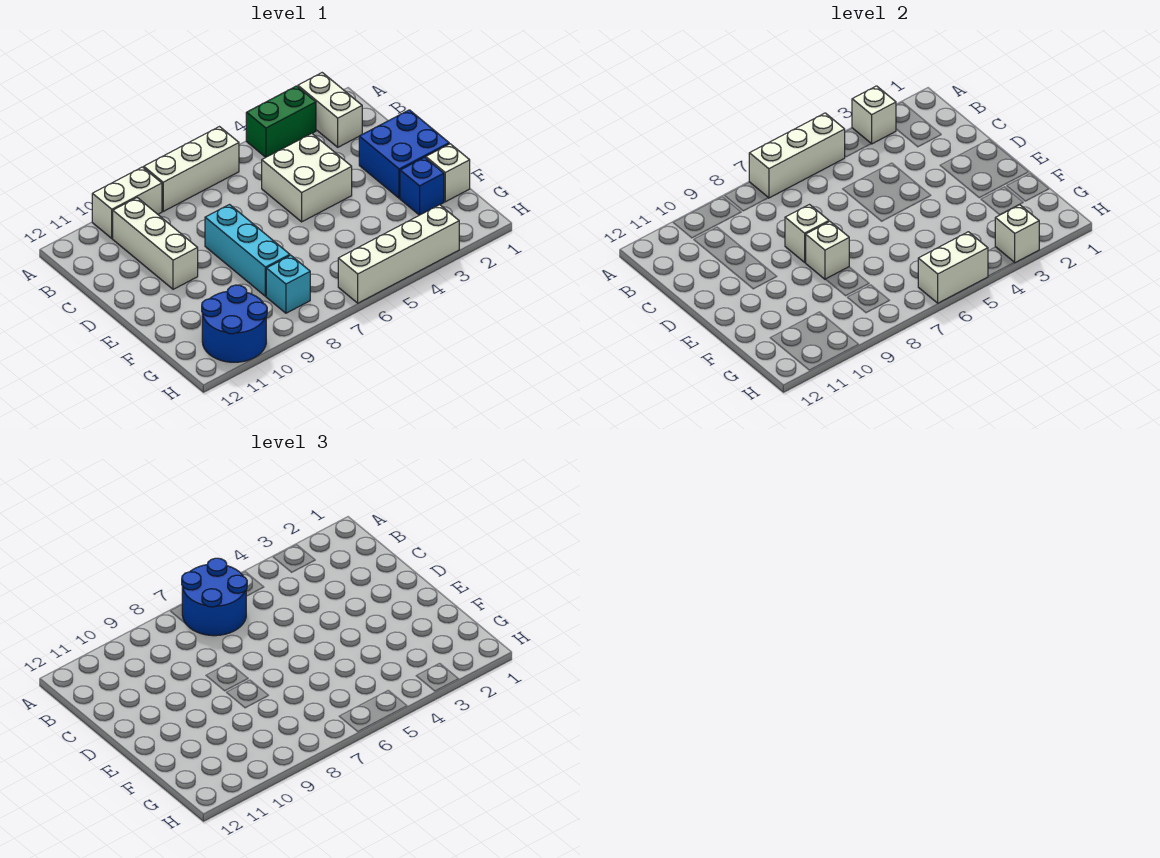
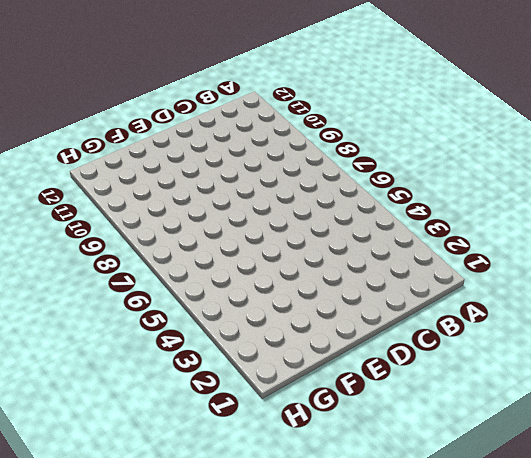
none -> white 1x2 brick [298,73,362,147]
none -> green 1x2 brick [246,86,316,157]
none -> white 1x3 brick [144,127,239,211]

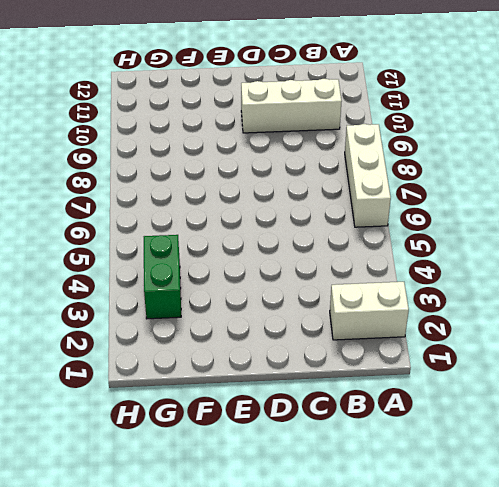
green 1x2 brick [144,235,181,319] -> green 1x2 brick moved to [246,86,316,157]
none -> white 1x2 brick [92,167,162,238]
none -> white 2x2 brick [262,133,352,222]
none -> blue 2x2 brick [359,110,449,198]

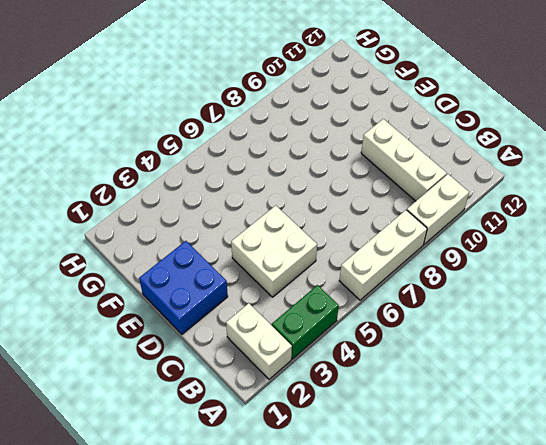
none -> cyan 1x3 brick [205,205,290,296]
none -> white 1x1 brick [426,144,470,202]
none -> blue 1x1 brick [400,157,444,215]

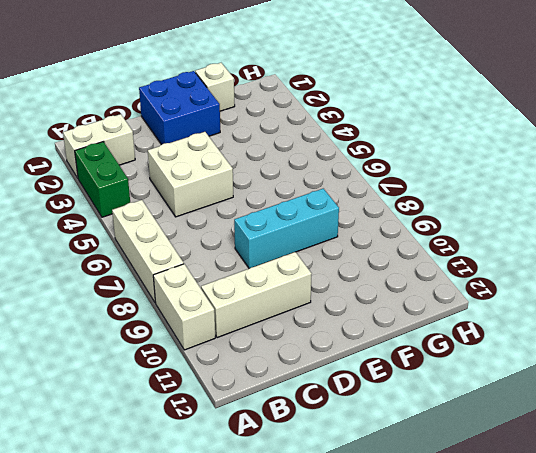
none -> blue 1x1 brick [400,157,444,215]
none -> cyan 1x1 brick [266,255,310,313]
none -> blue 2x2 round brick [202,285,267,362]

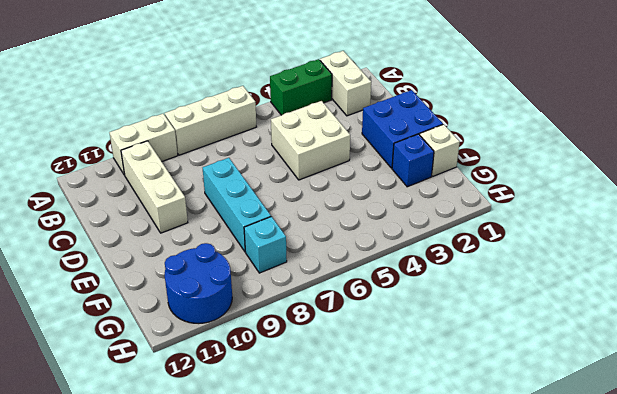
none -> white 1x4 brick [338,205,459,303]
none -> white 1x1 brick [852,86,896,144]
none -> white 1x3 brick [749,113,845,198]

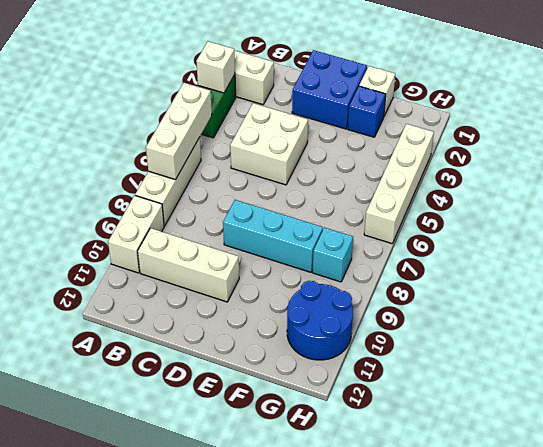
none -> white 1x1 brick [785,205,829,262]
none -> white 1x1 brick [806,222,849,279]
none -> white 1x1 brick [995,205,1039,263]

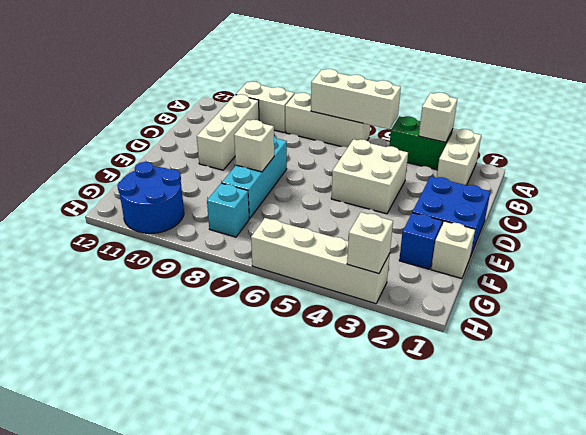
none -> white 1x1 brick [785,205,829,262]
none -> white 1x2 brick [918,232,988,303]
none -> blue 2x2 round brick [182,558,247,636]

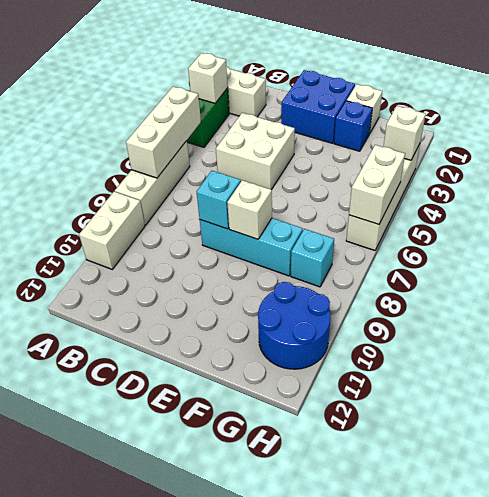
cyan 1x1 brick [197,171,241,229] -> white 1x1 brick [785,205,829,262]
none -> white 1x3 brick [113,198,198,289]
none -> blue 2x2 round brick [182,558,247,636]

